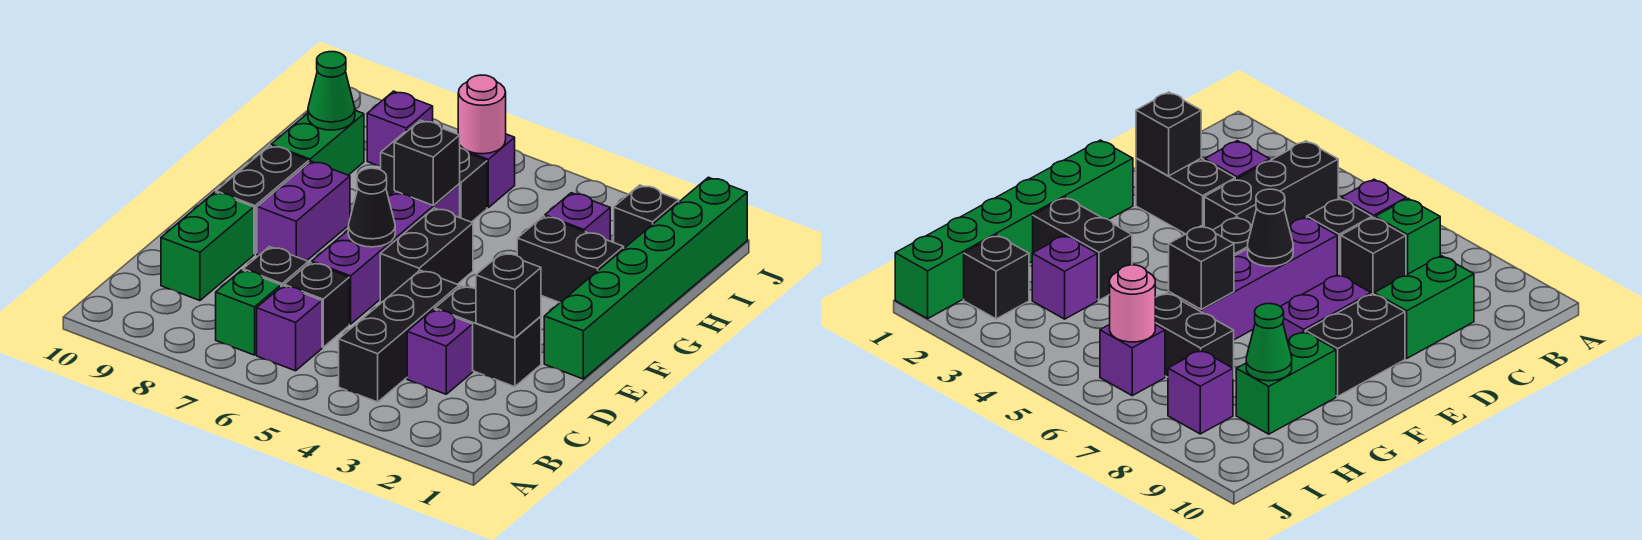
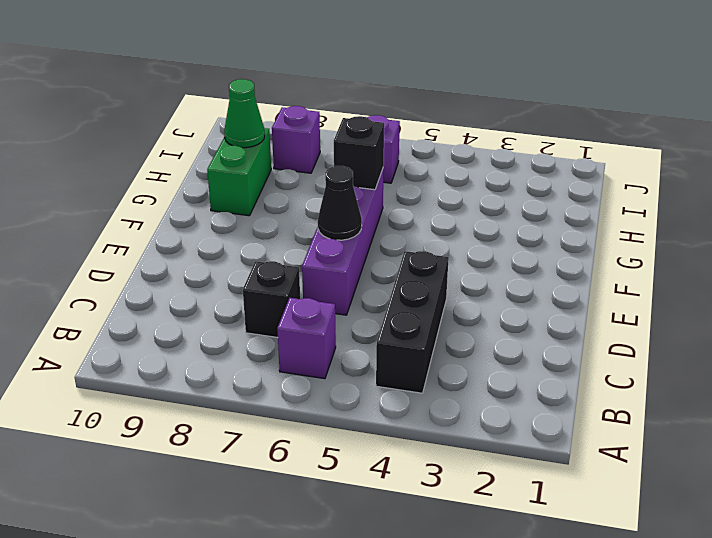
none -> green 1x1 brick [216,270,281,355]
none -> purple 1x1 brick [407,309,473,394]
none -> black 1x1 brick [284,262,349,347]

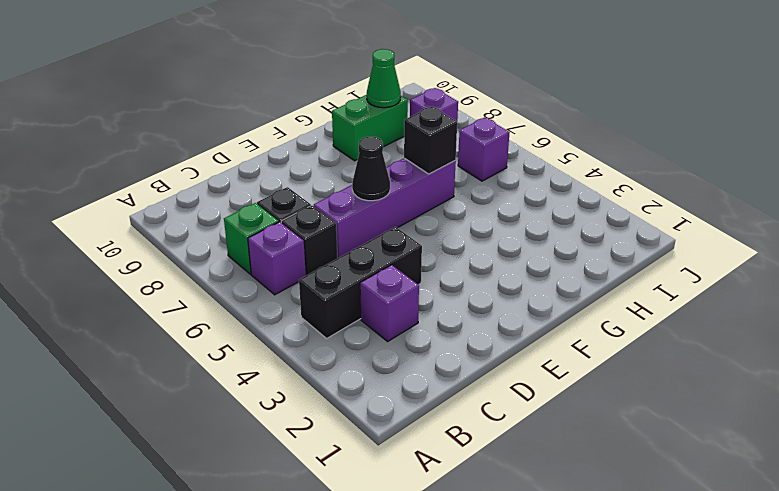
none -> green 1x2 brick [161,192,254,301]
none -> black 1x2 brick [435,286,541,387]
none -> green 1x6 brick [544,177,747,379]

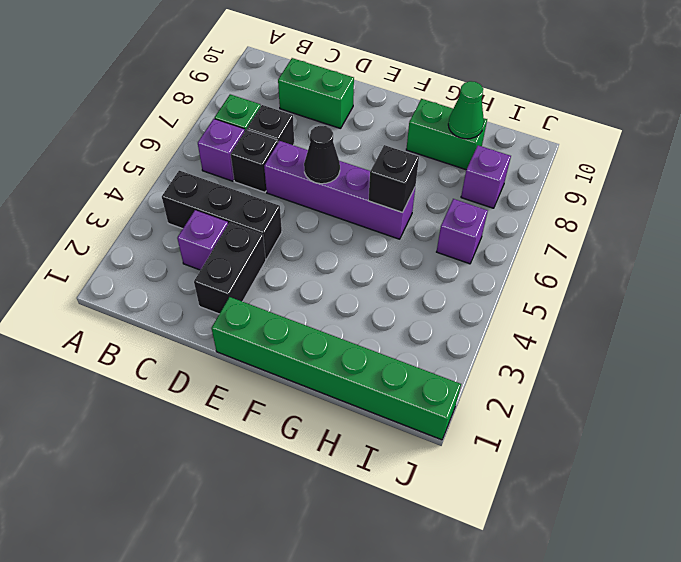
none -> black 1x2 brick [380,208,473,302]
none -> purple 1x2 brick [257,161,350,261]
none -> black 1x2 brick [216,146,309,254]

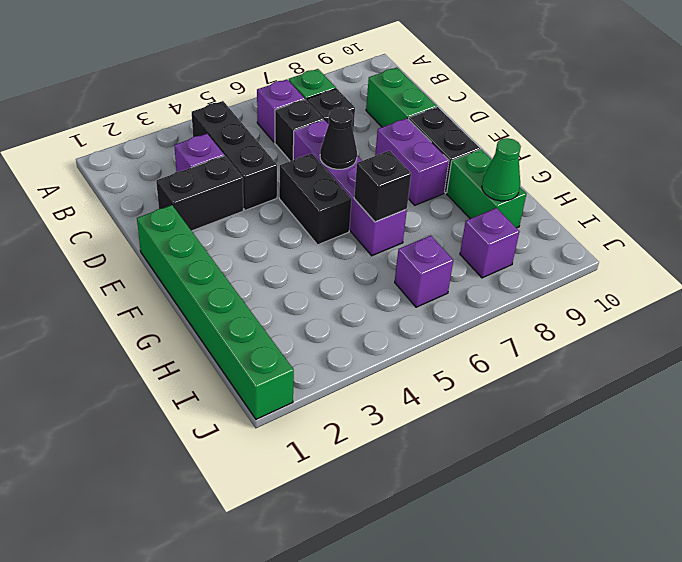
none -> black 1x2 brick [517,216,624,302]
none -> purple 1x1 brick [545,193,610,241]
none -> black 1x2 brick [381,130,487,222]

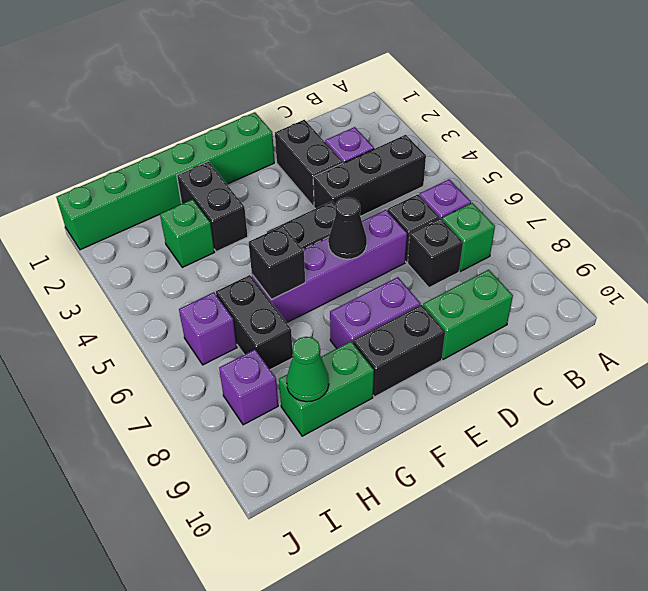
green 1x1 brick [160,199,214,267] -> purple 1x1 brick [545,193,610,241]
none -> black 1x1 brick [614,185,679,248]
none -> black 1x1 brick [476,253,541,338]
none -> pink 1x1 round brick [458,75,506,154]

